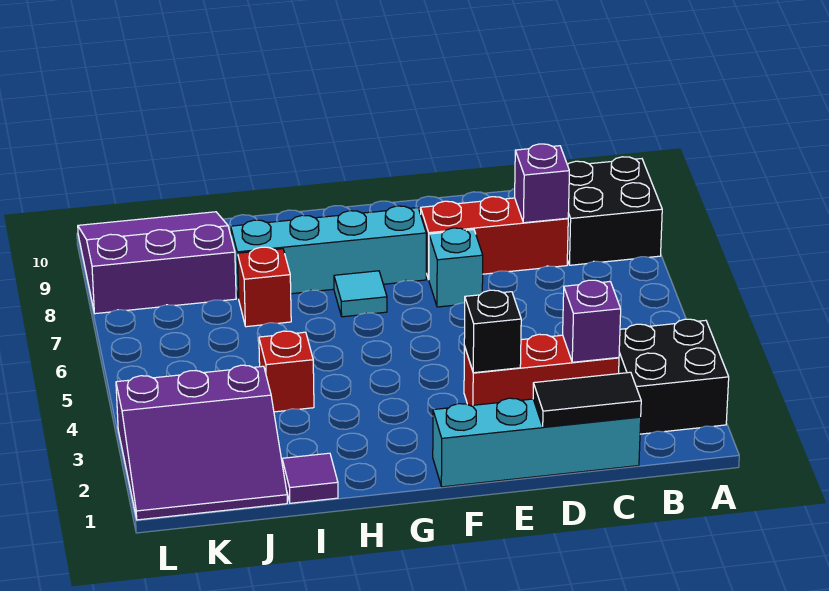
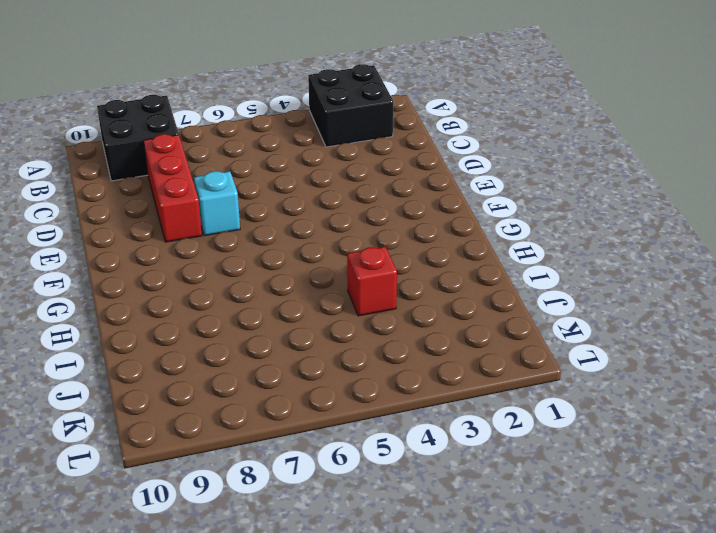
none -> cyan 1x4 brick [433,398,641,487]
none -> red 1x3 brick [464,334,619,406]
none -> cyan 1x4 brick [231,206,426,299]

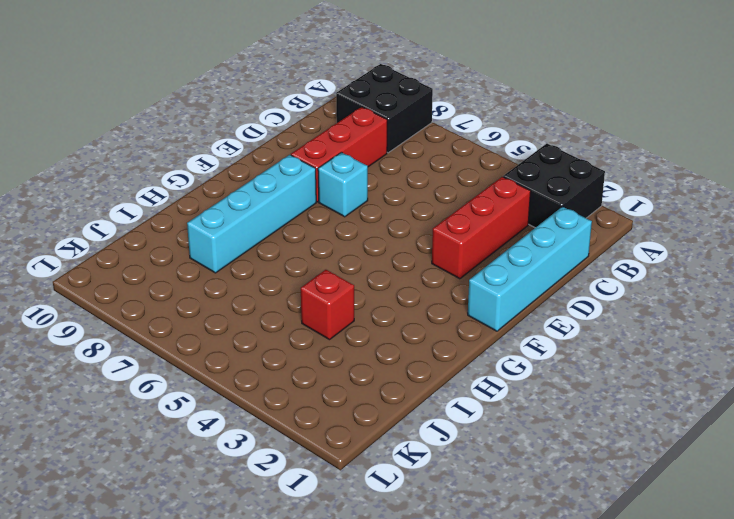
none -> cyan 1x1 tile [334,271,387,317]
none -> purple 1x1 tile [282,453,338,503]
none -> red 1x1 brick [238,247,291,327]

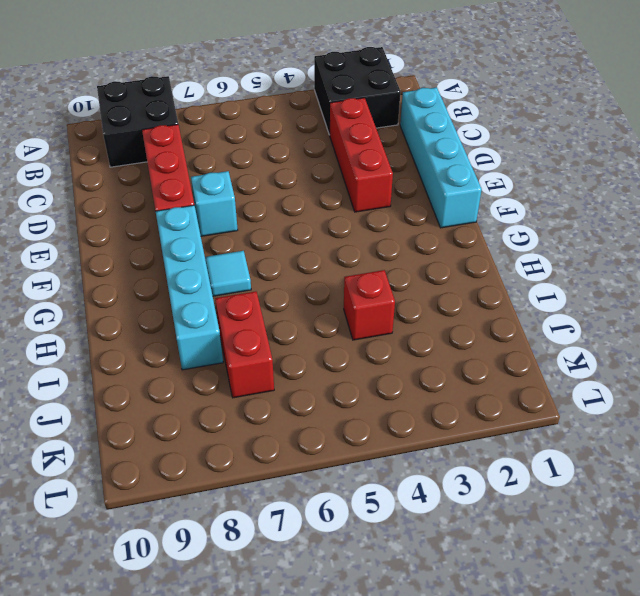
red 1x2 brick [215,291,274,398] -> red 1x1 brick [238,247,291,327]
none -> purple 1x1 tile [282,453,338,503]
none -> purple 3x3 slope [116,365,287,520]
none -> purple 3x3 slope [78,212,236,314]

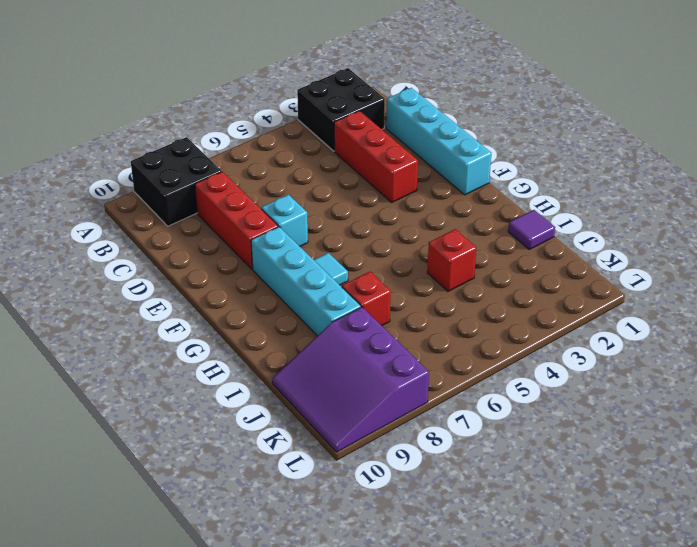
none -> purple 3x3 slope [116,365,287,520]
none -> black 1x2 tile [533,372,641,427]
none -> purple 1x1 brick [563,280,621,362]

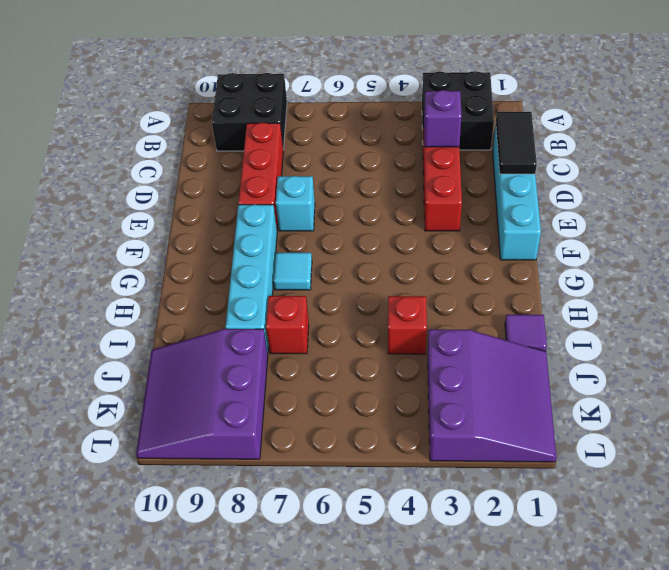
none -> purple 1x1 brick [515,144,569,223]
none -> black 1x1 brick [464,290,521,373]

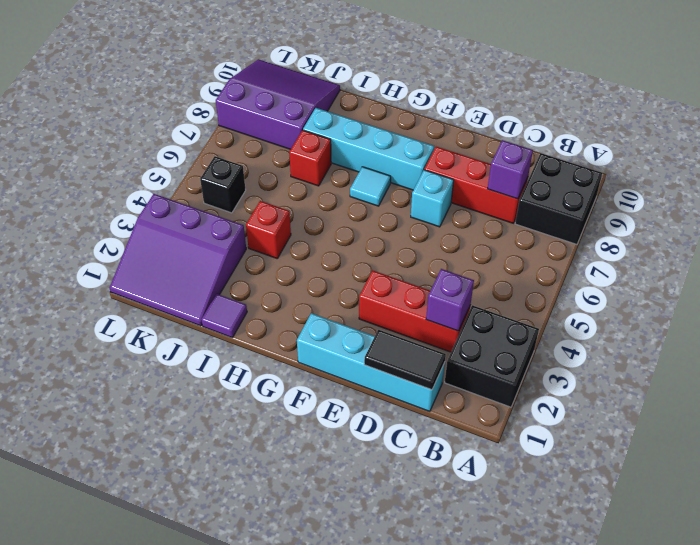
black 1x1 brick [200,156,246,213] -> black 1x1 brick moved to [464,290,521,373]

